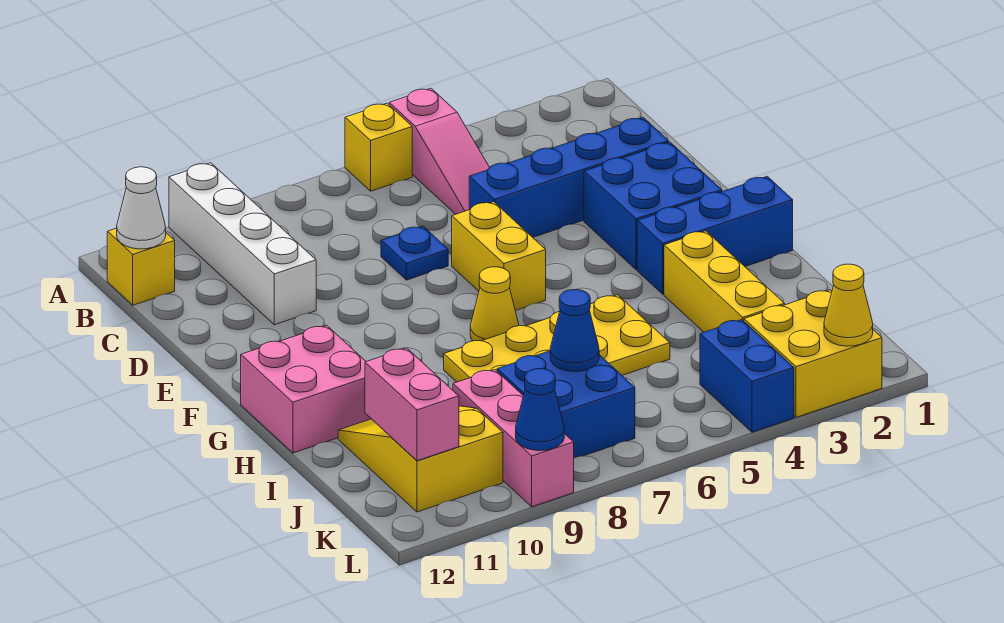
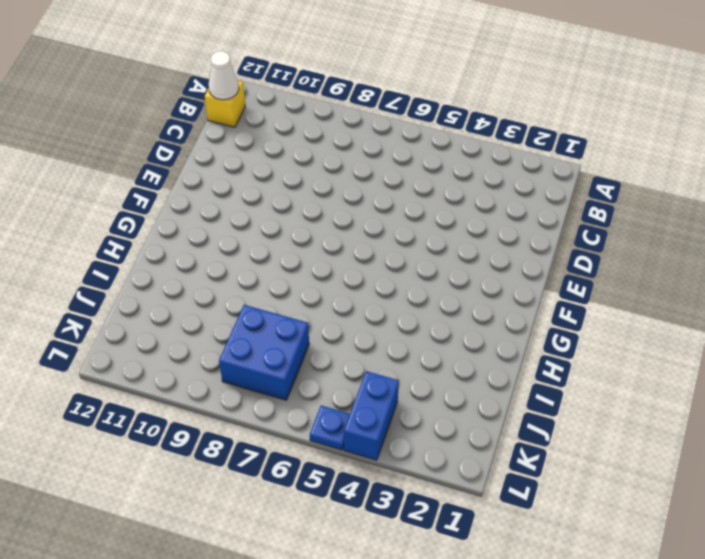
blue 1x1 plate [310,405,350,450] -> blue 1x1 plate moved to [381,226,448,280]
none -> pink 1x3 slope [389,88,490,214]
none -> yellow 1x1 brick [345,103,412,191]
none -> white 1x4 brick [169,163,316,325]

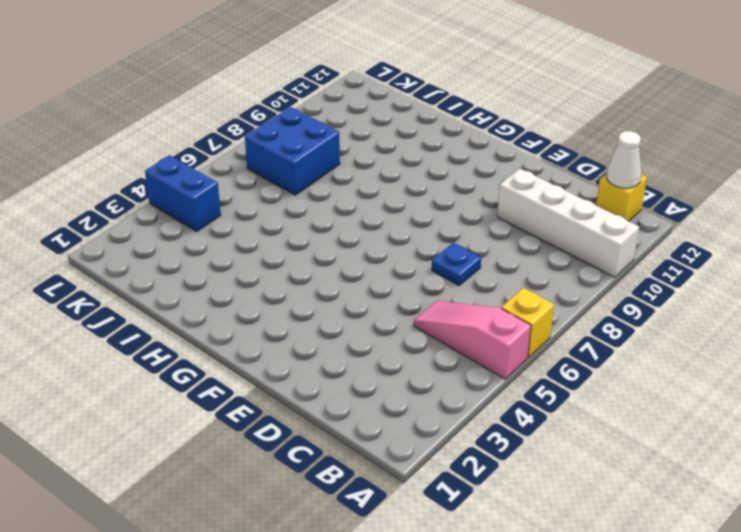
none -> blue 1x4 brick [469,118,669,237]
none -> blue 2x2 brick [584,142,722,270]
none -> yellow 1x2 brick [452,202,546,311]

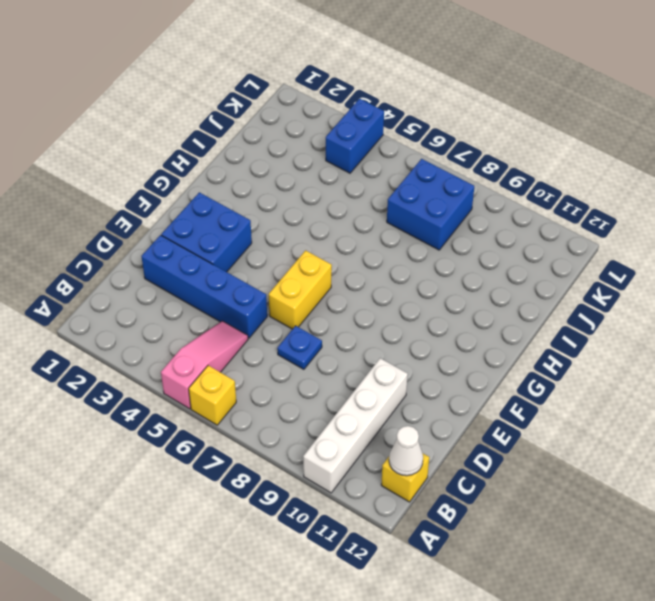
none -> blue 1x3 brick [637,176,793,294]
none -> yellow 1x1 cone [470,267,519,341]
none -> pink 2x2 brick [241,325,371,453]

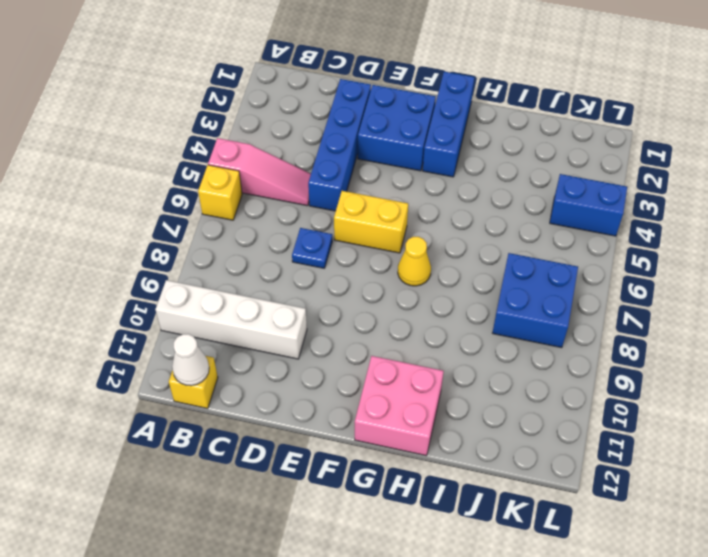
none -> yellow 1x3 brick [664,231,785,332]
none -> yellow 2x4 plate [444,295,670,382]
none -> yellow 2x3 slope [338,406,503,512]

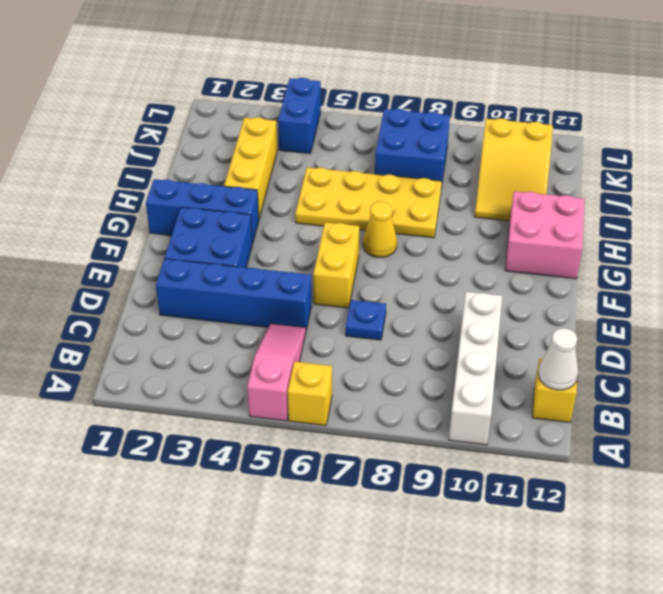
none -> pink 1x3 brick [453,370,574,507]
none -> yellow 2x2 brick [744,290,882,417]
none -> blue 1x1 cone [550,290,599,372]

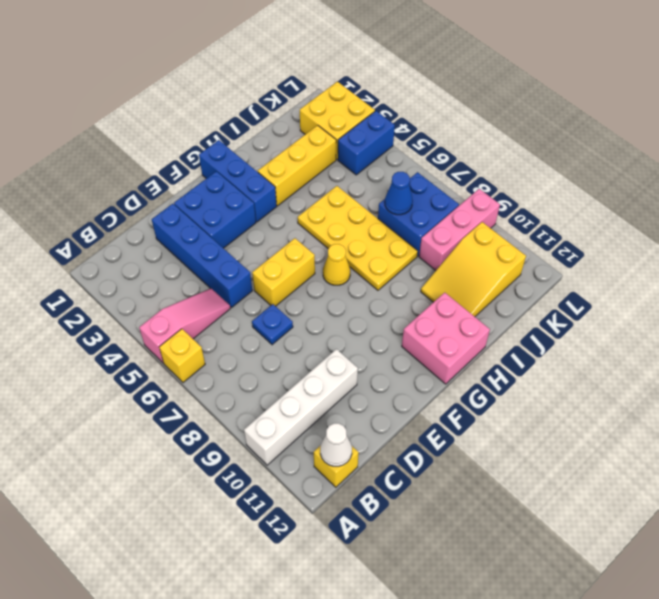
none -> pink 1x2 brick [365,348,459,461]
none -> yellow 1x1 cone [824,264,873,346]
none -> blue 1x1 cone [516,369,564,451]

